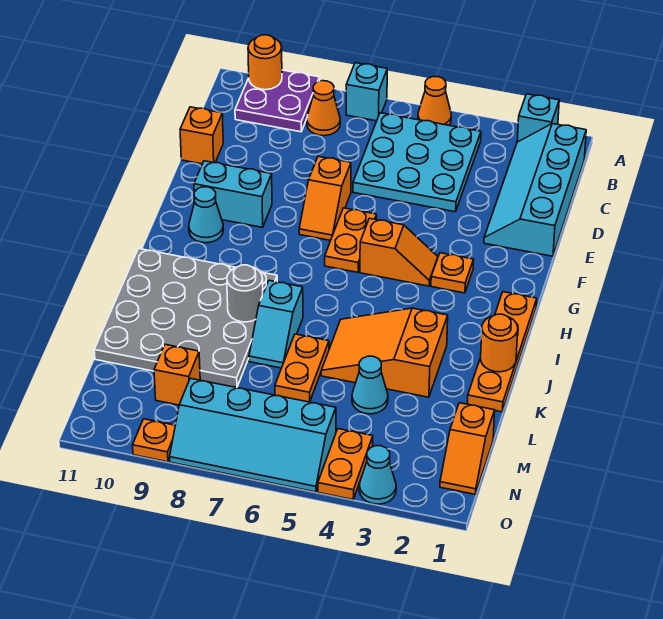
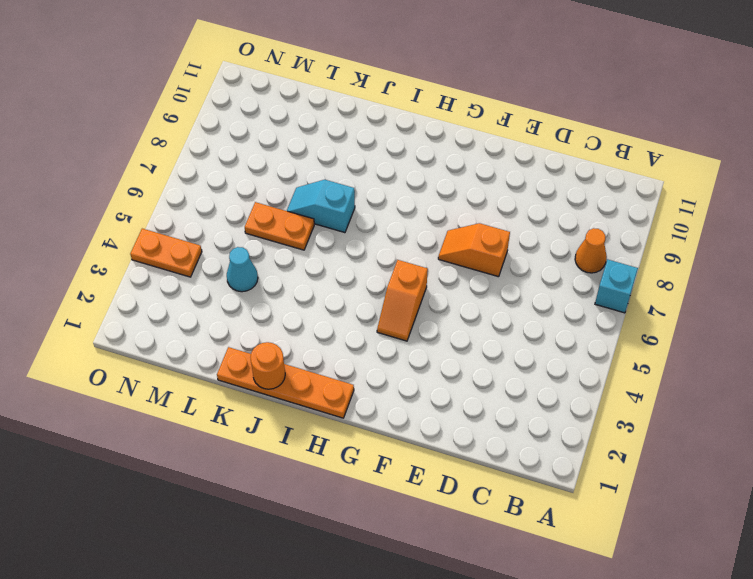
none -> cyan 1x1 brick [517,94,559,142]
none -> orange 1x1 cone [418,77,451,125]
none -> purple 2x2 plate [235,70,320,132]

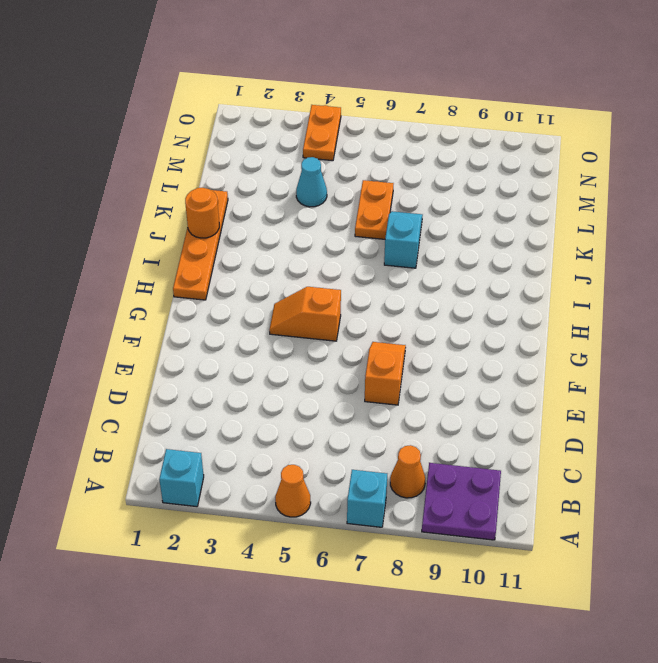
none -> cyan 2x4 slope [484,124,586,256]
none -> cyan 3x3 plate [353,113,481,212]
none -> orange 1x1 brick [180,107,223,164]

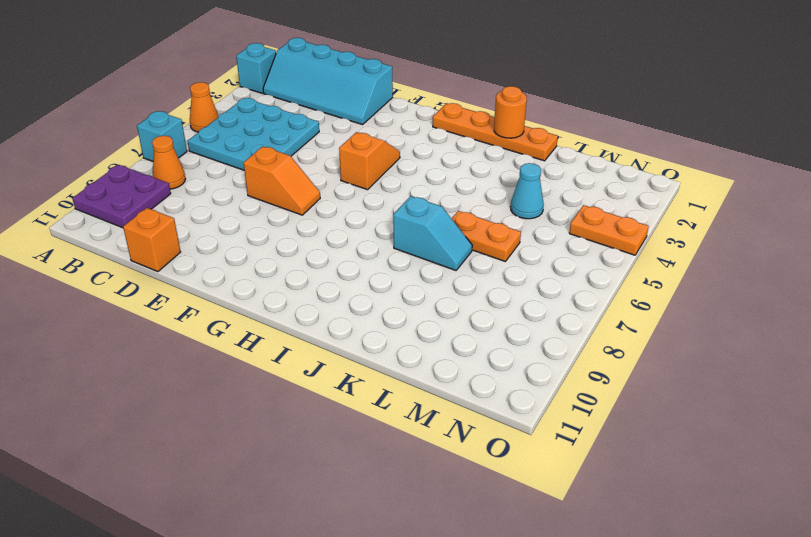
none -> orange 1x2 plate [325,208,377,272]
none -> cyan 1x2 brick [194,161,272,227]
none -> orange 1x1 plate [431,253,474,293]

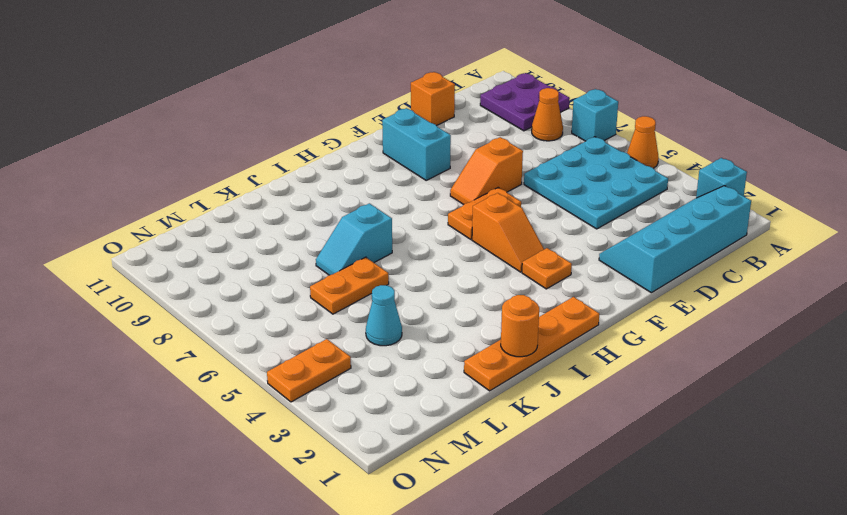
none -> cyan 1x1 cone [189,187,223,243]
none -> grey 4x4 plate [94,249,277,388]
none -> orange 2x3 slope [321,308,448,397]

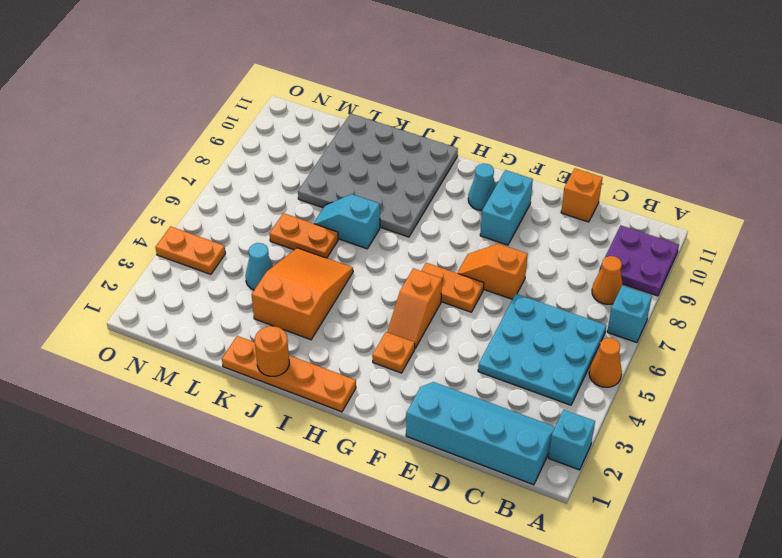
none -> orange 1x2 slope [440,403,495,494]
none -> orange 1x1 brick [154,345,200,405]
none -> cyan 2x4 slope [170,378,336,492]

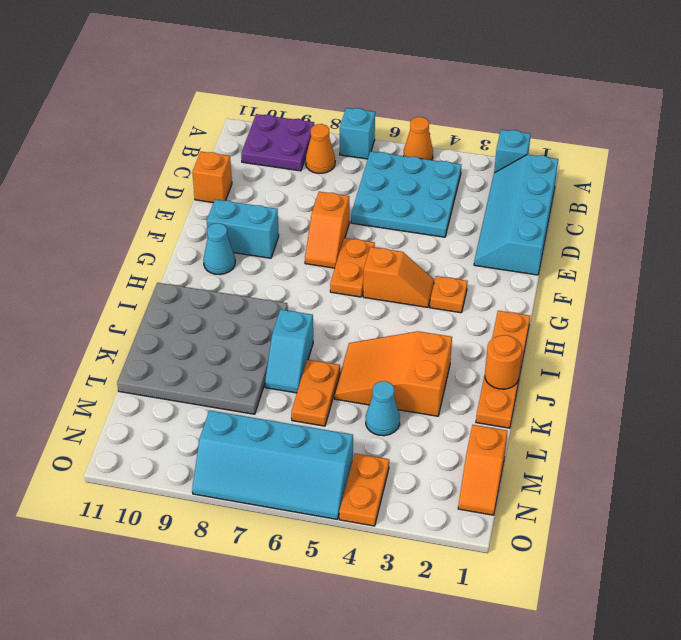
none -> orange 1x1 brick [154,345,200,405]
none -> cyan 1x1 cone [359,446,396,504]
none -> orange 1x1 plate [133,419,175,462]

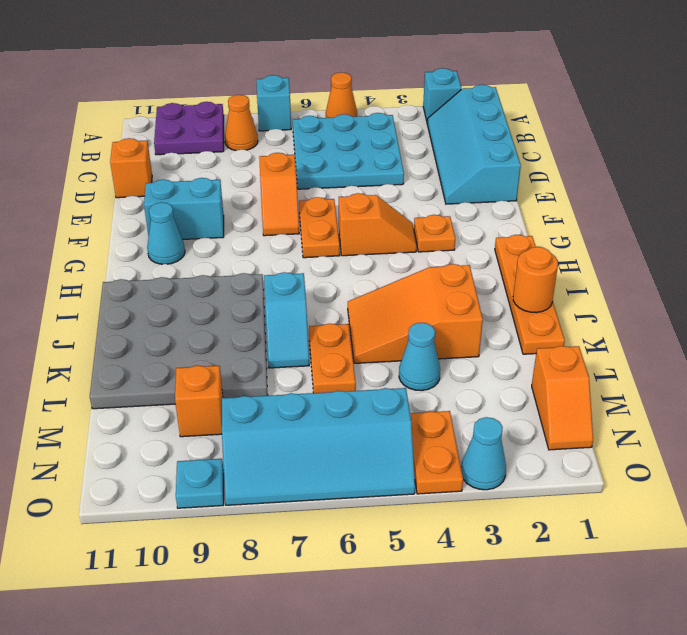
cyan 1x1 plate [176,459,224,508] -> orange 1x1 plate [133,419,175,462]
none -> orange 1x1 round brick [248,35,282,90]
none -> grey 1x1 round brick [227,265,263,322]

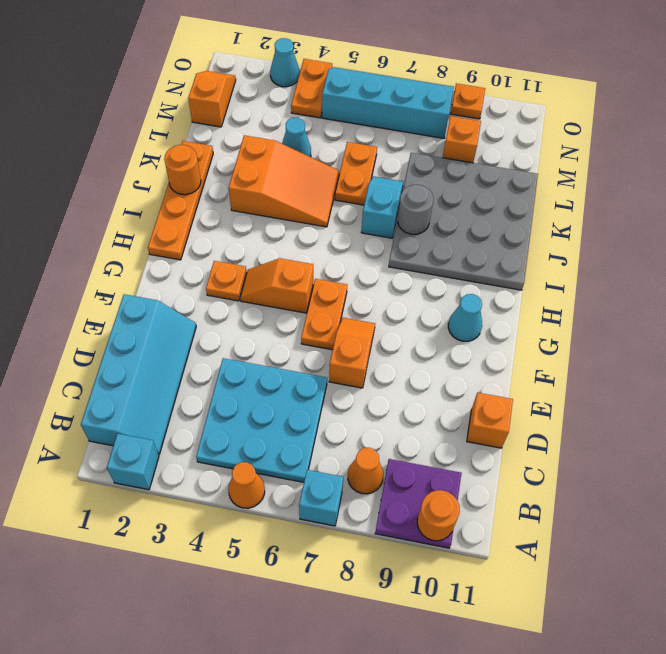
none -> cyan 1x2 brick [194,161,272,227]

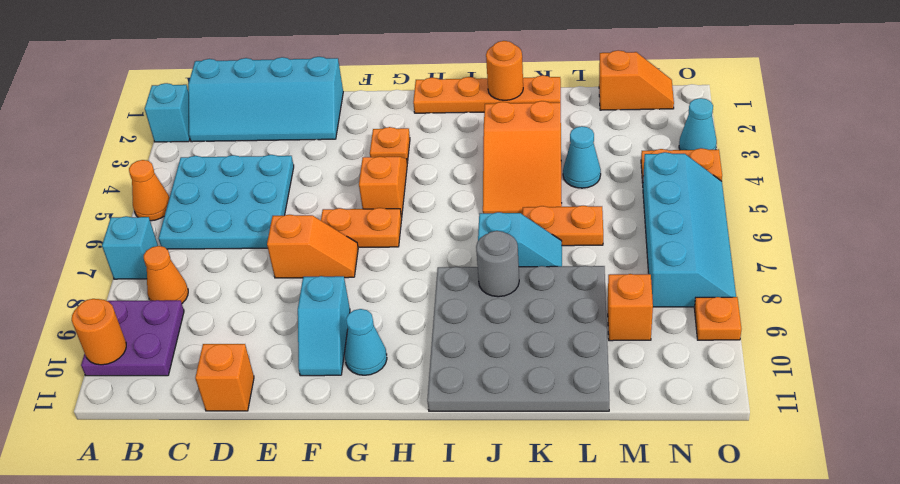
cyan 1x2 slope [298,276,350,376] -> cyan 1x2 brick [194,161,272,227]

